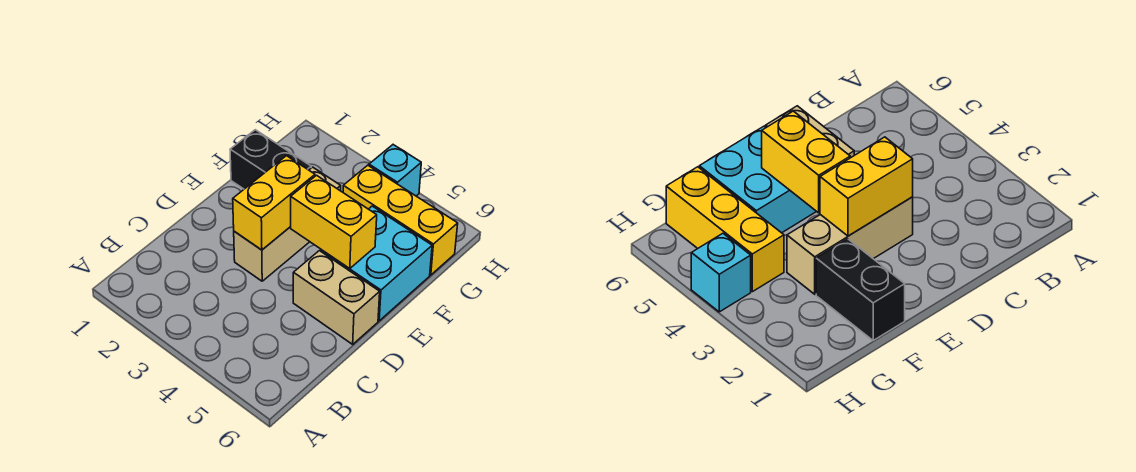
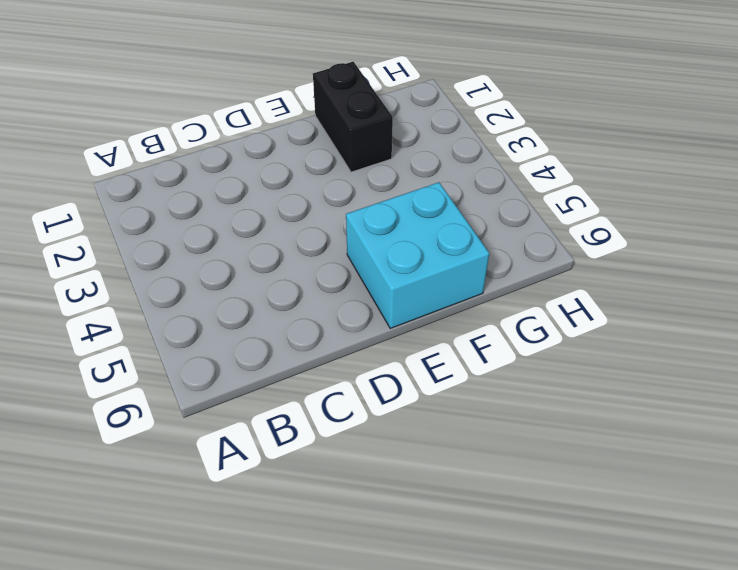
none -> tan 1x3 brick [234,167,341,281]
none -> tan 1x2 brick [293,251,380,344]

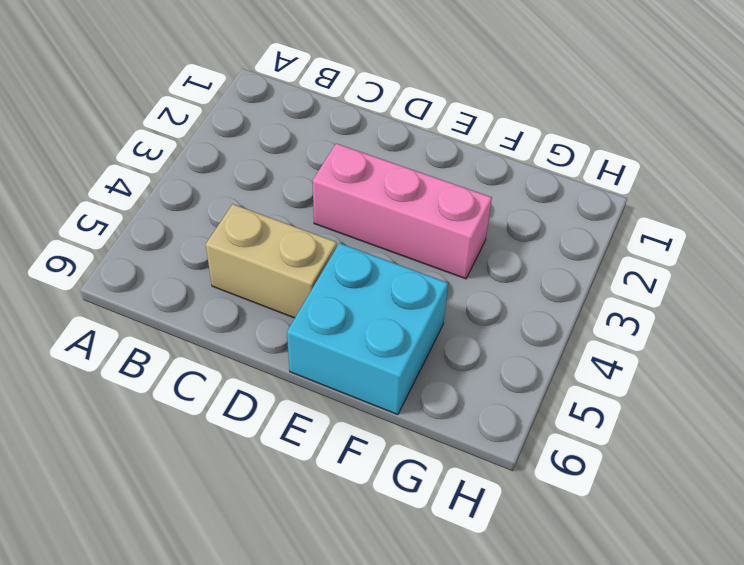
tan 1x2 brick [206,204,337,318] -> tan 1x2 brick turned to [293,251,380,344]
pink 1x3 brick [312,144,492,279] -> tan 1x3 brick [234,167,341,281]
none -> black 1x2 brick [230,130,311,189]
none -> yellow 1x3 brick [343,165,458,275]

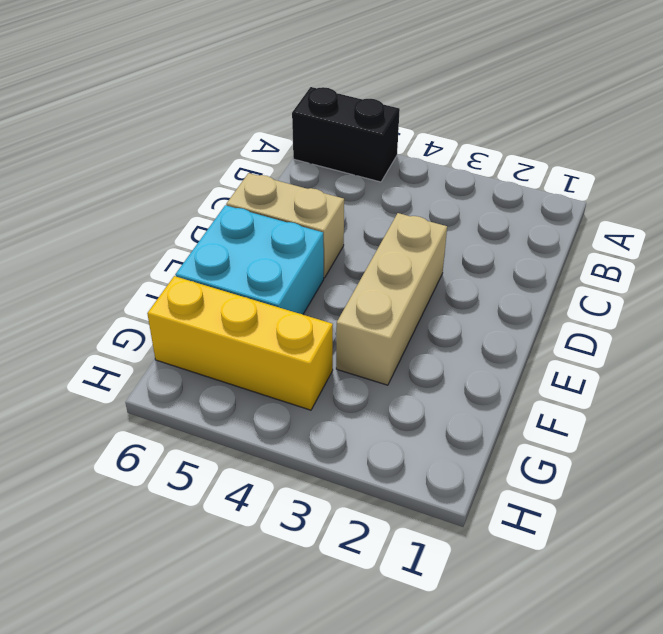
black 1x2 brick [292,87,400,182] -> black 1x2 brick moved to [230,130,311,189]
none -> cyan 1x1 brick [369,145,421,196]
none -> yellow 1x2 brick [233,156,315,250]

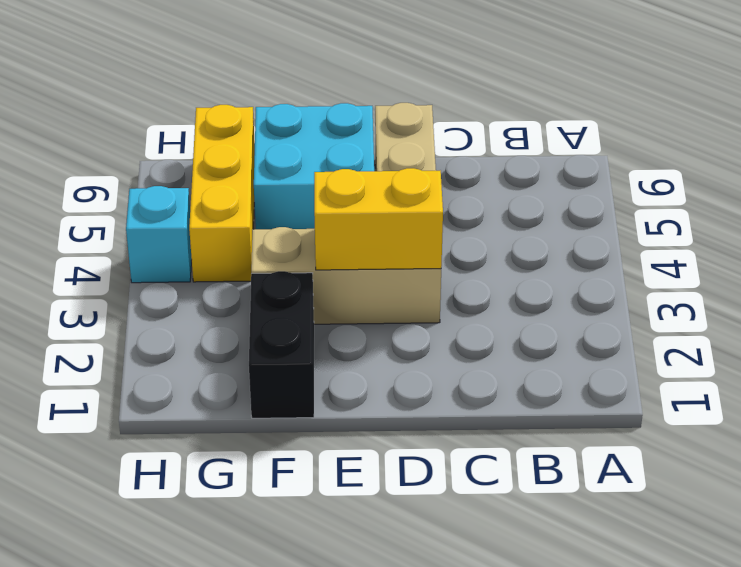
none -> yellow 1x2 brick [291,175,377,269]

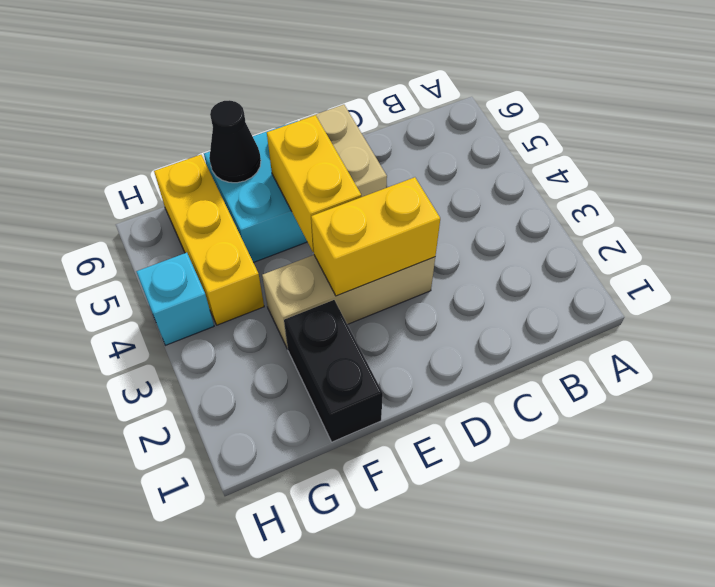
black 1x1 cone [209,100,261,183] -> none

